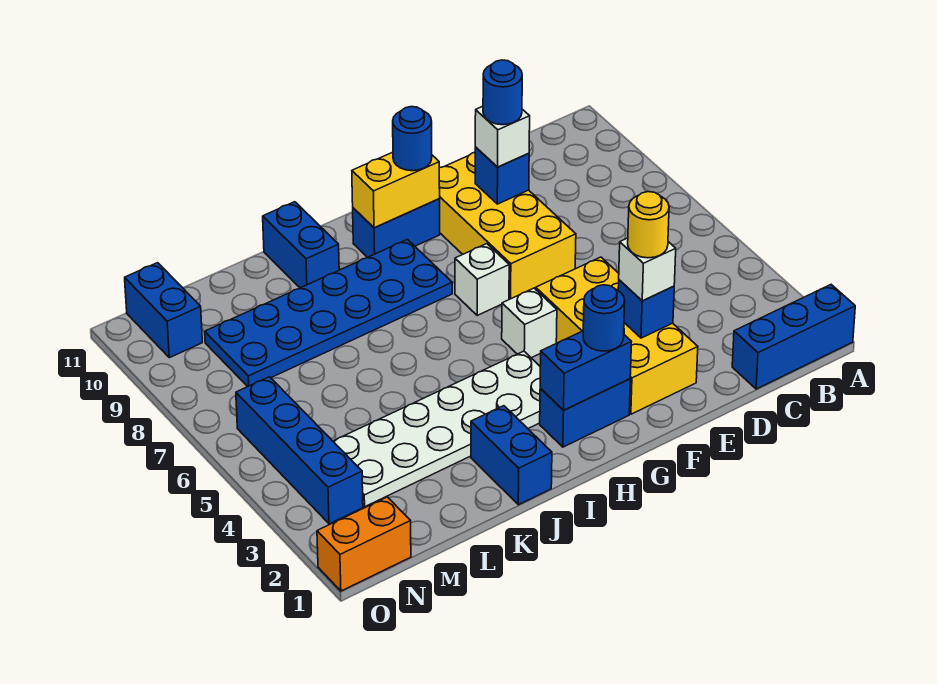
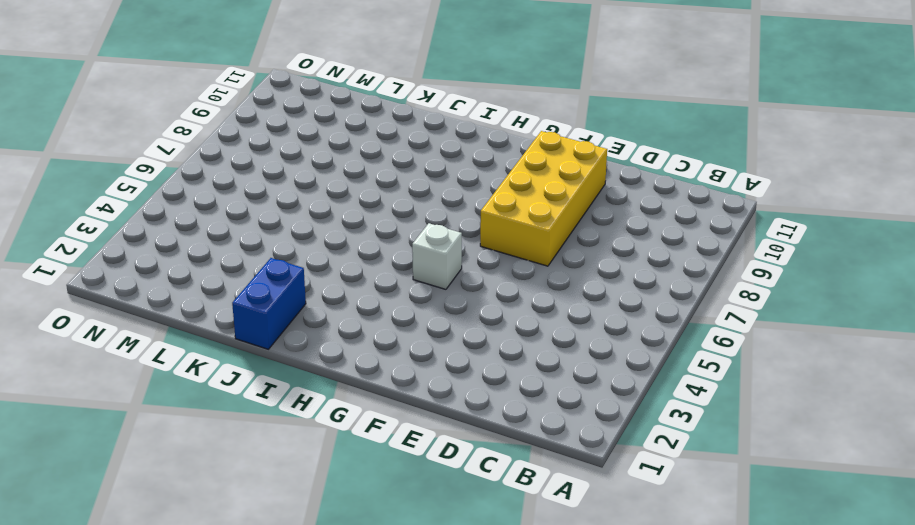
none -> blue 1x3 brick [732,285,855,389]
none -> yellow 2x4 brick [536,257,698,414]
none -> blue 1x2 brick [540,379,630,447]

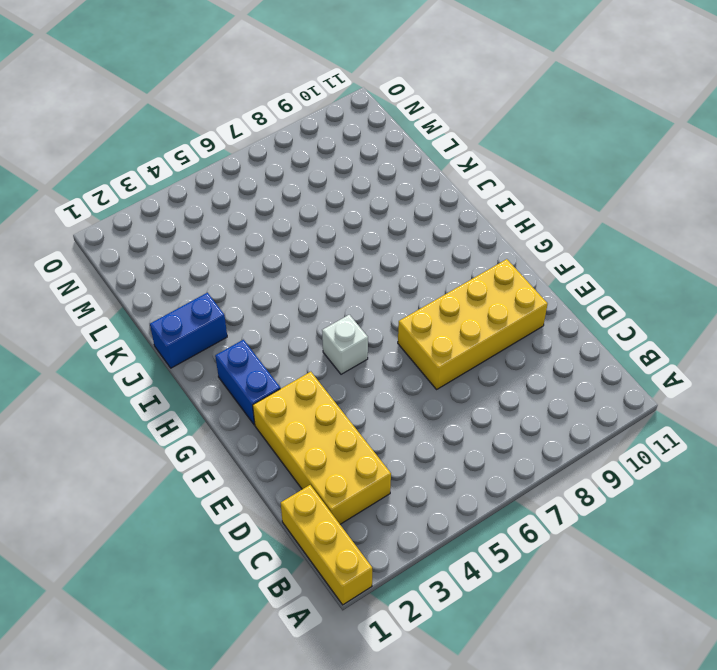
yellow 1x3 brick [281,485,372,605] -> blue 1x3 brick [732,285,855,389]
yellow 2x4 brick [253,372,391,524] -> yellow 2x4 brick turned to [536,257,698,414]
none -> white 1x1 brick [455,244,509,315]
none -> blue 1x2 brick [353,199,440,257]
none -> white 2x6 plate [333,351,540,507]

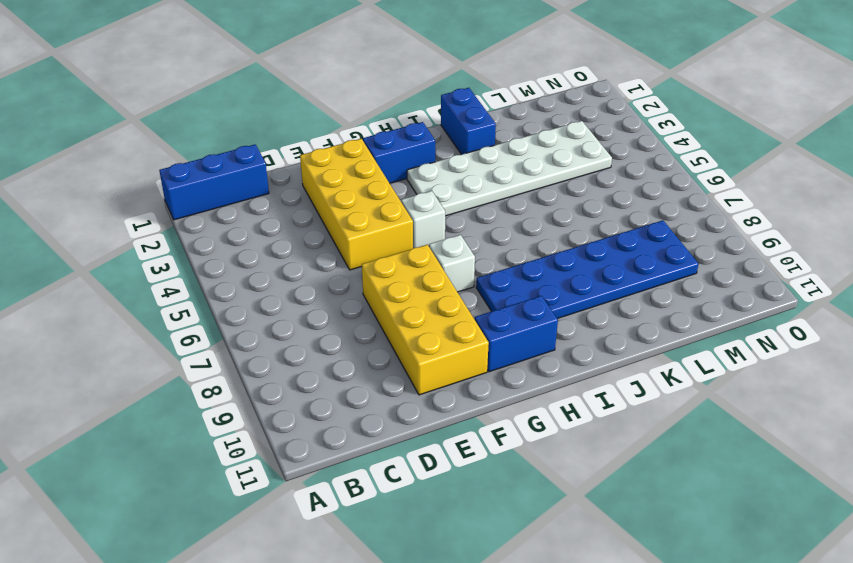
none -> blue 1x2 brick [263,202,339,288]
none -> orange 1x2 brick [317,497,411,591]
none -> blue 1x4 brick [236,377,363,524]

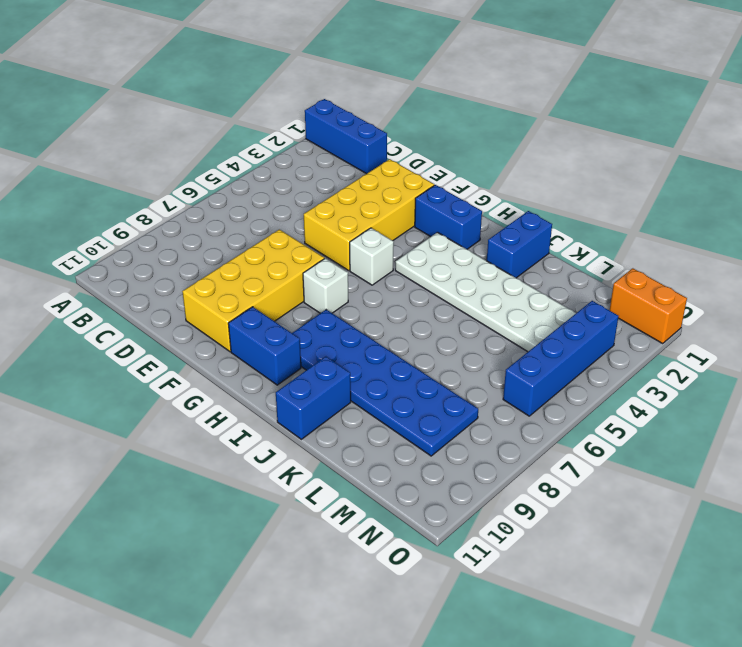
none -> blue 1x2 brick [125,263,202,358]
none -> blue 1x1 brick [618,280,674,338]
none -> blue 1x1 brick [475,147,529,204]

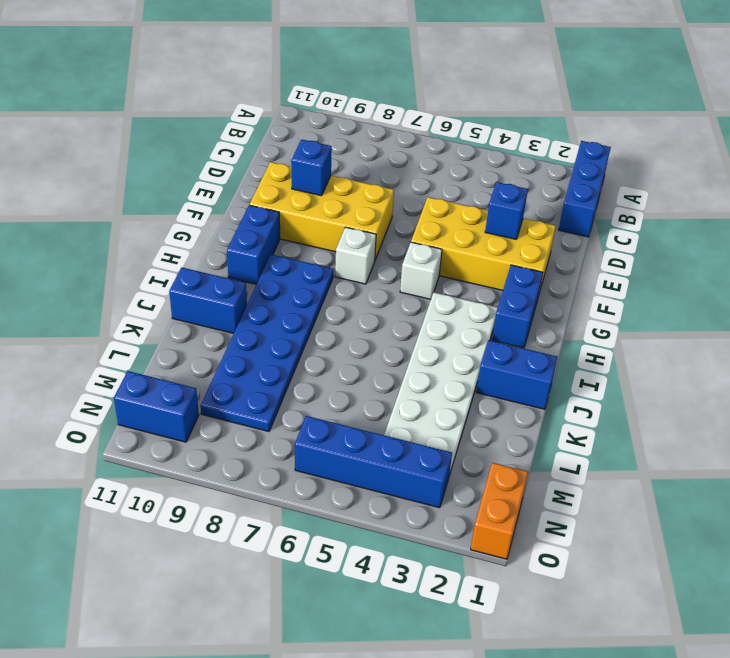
none -> blue 1x2 brick [540,331,631,410]
none -> yellow 1x2 brick [352,152,440,228]
none -> white 1x1 brick [619,238,676,301]

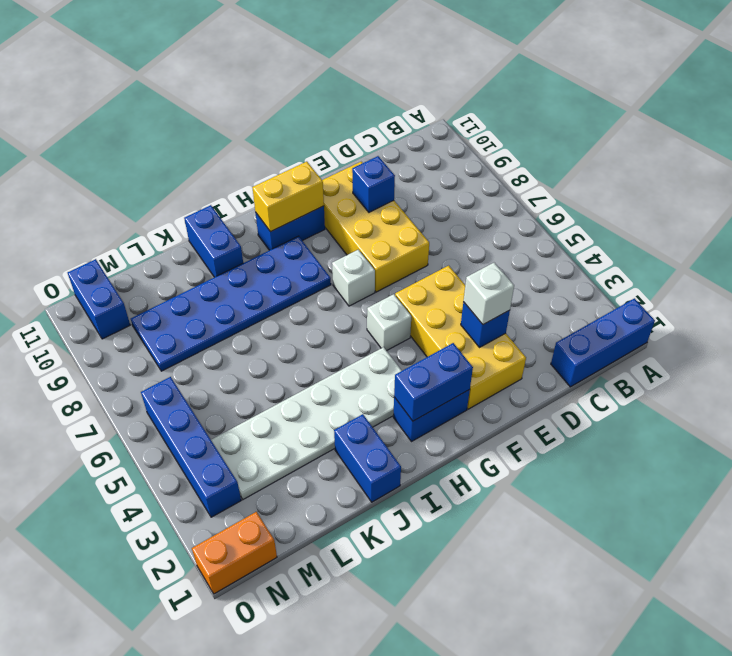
none -> white 1x1 brick [475,106,530,167]
none -> blue 1x1 round brick [583,285,625,351]
none -> blue 1x1 round brick [393,107,432,171]

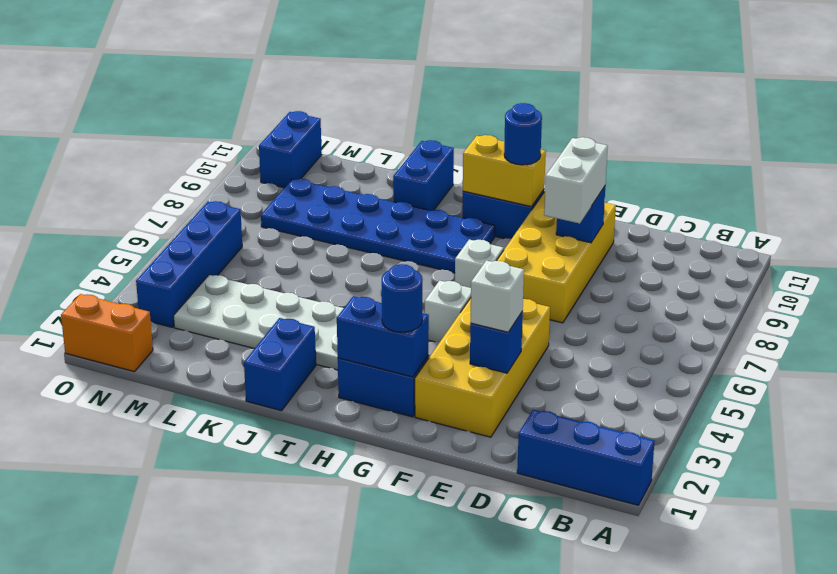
white 1x2 brick [544,137,608,224] -> white 1x1 brick [475,106,530,167]
none -> yellow 1x1 round brick [628,192,669,258]
none -> blue 1x1 round brick [483,60,522,125]

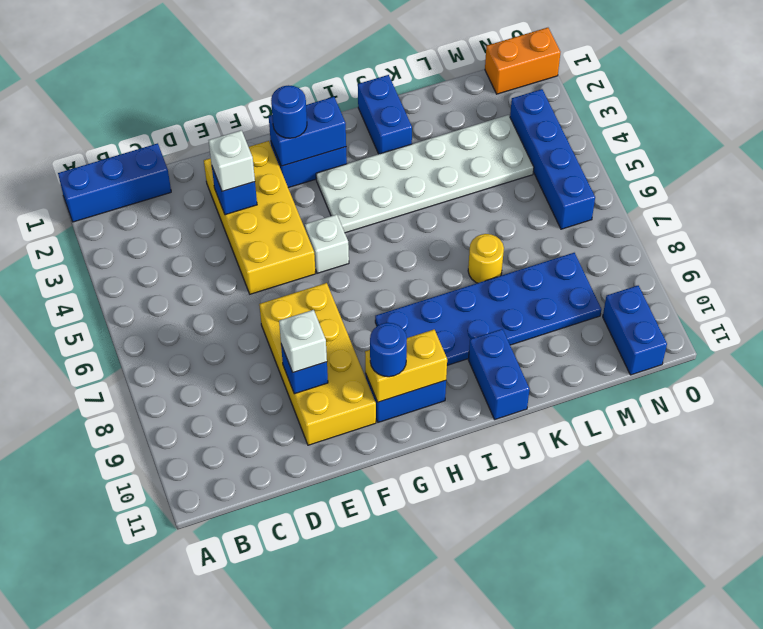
yellow 1x1 round brick [468,234,504,283] -> yellow 1x1 round brick moved to [628,192,669,258]
none -> white 1x1 brick [455,244,509,315]
none -> blue 1x1 round brick [483,60,522,125]

